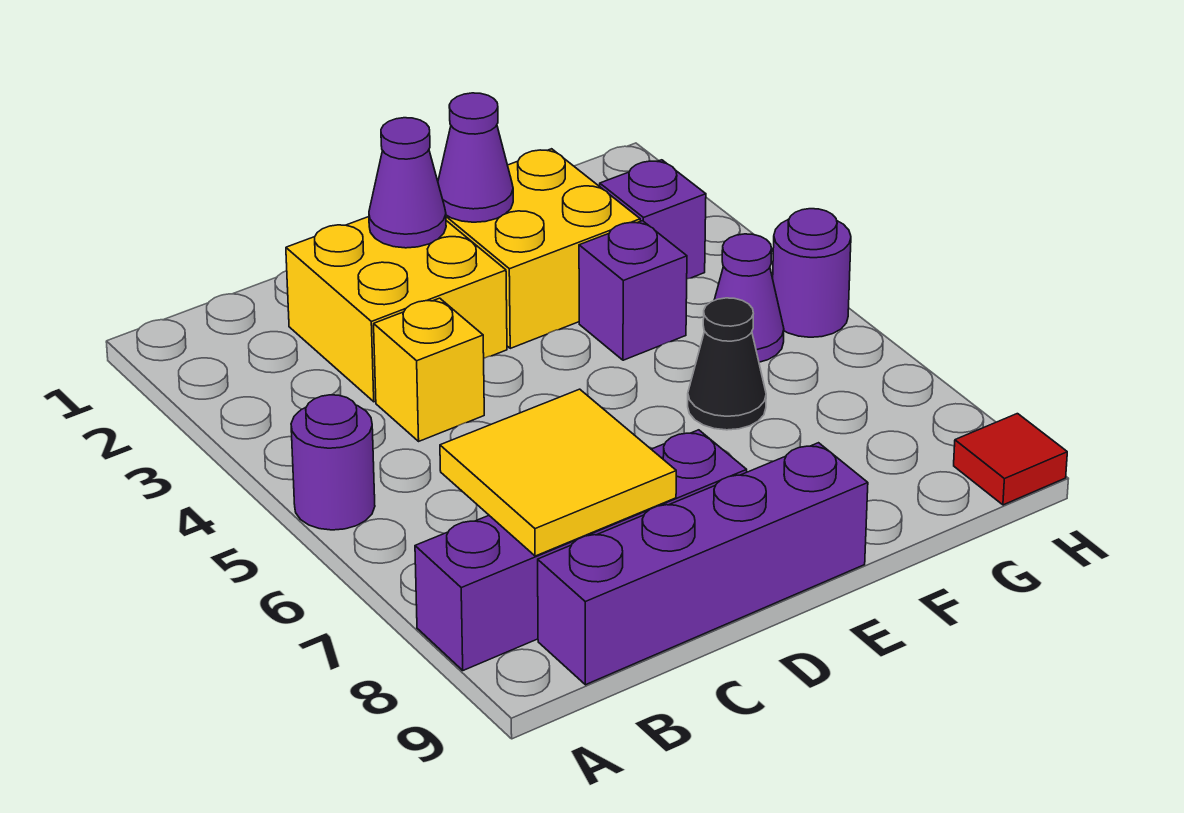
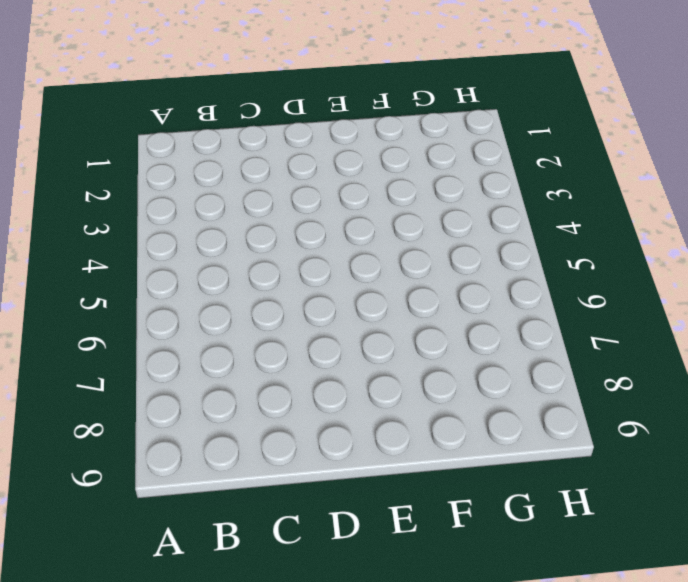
none -> purple 1x1 round brick [291,395,375,530]
none -> purple 1x4 brick [415,430,747,670]
none -> purple 1x4 brick [538,443,868,685]

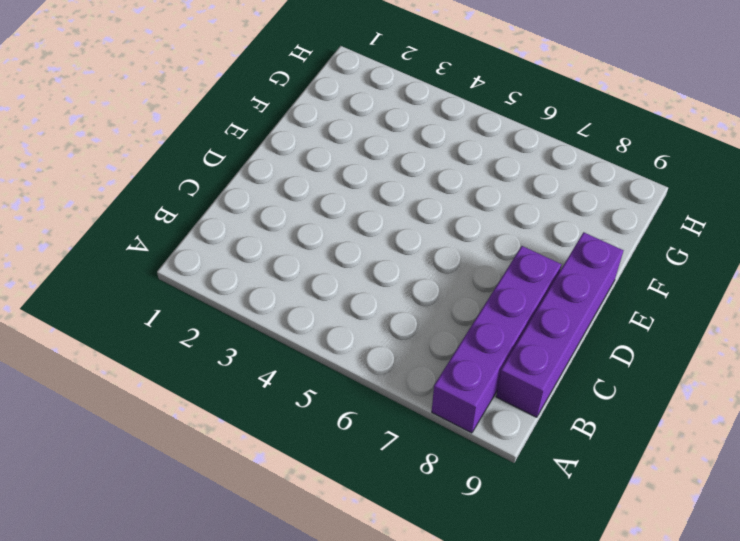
none -> purple 1x1 round brick [291,395,375,530]
none -> yellow 2x2 brick [286,217,507,402]
none -> yellow 1x1 brick [374,298,484,441]

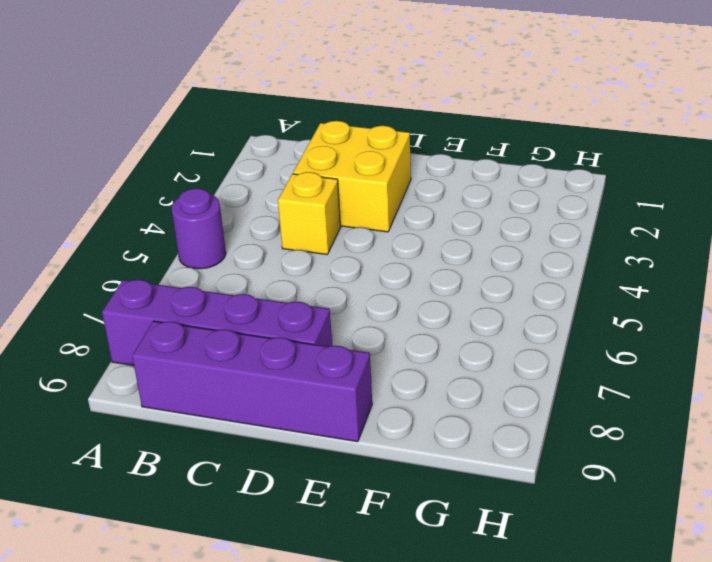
none -> yellow 2x2 brick [446,149,640,348]
none -> purple 1x1 brick [579,221,687,360]
none -> black 1x1 cone [688,298,766,430]

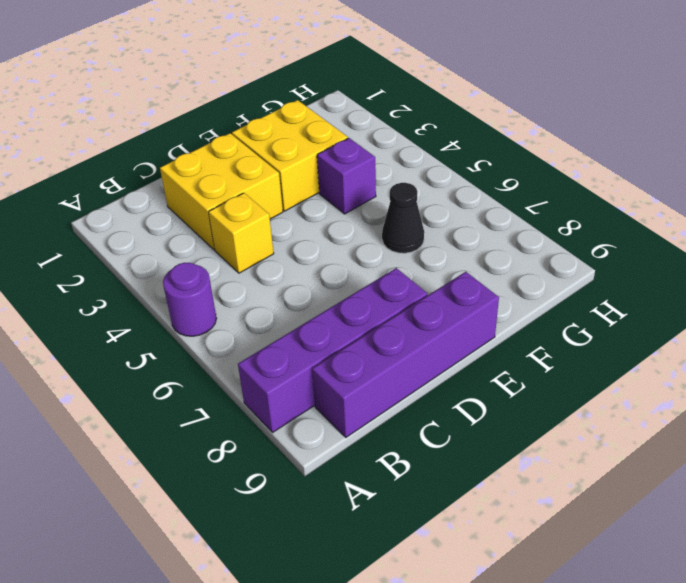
none -> purple 1x1 brick [600,160,706,279]
none -> purple 1x1 cone [714,234,784,362]
none -> purple 1x1 round brick [772,209,851,337]

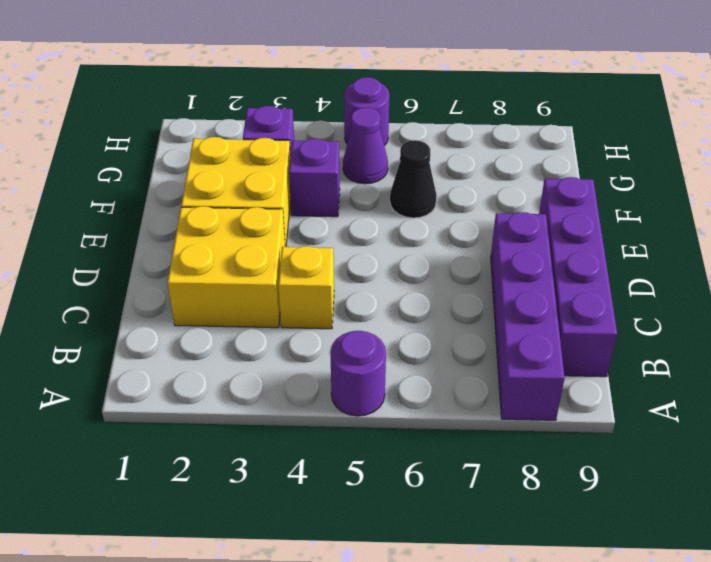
none -> red 1x1 tile [954,414,1067,505]
none -> yellow 2x2 tile [440,389,676,556]
none -> purple 1x1 cone [369,118,446,248]

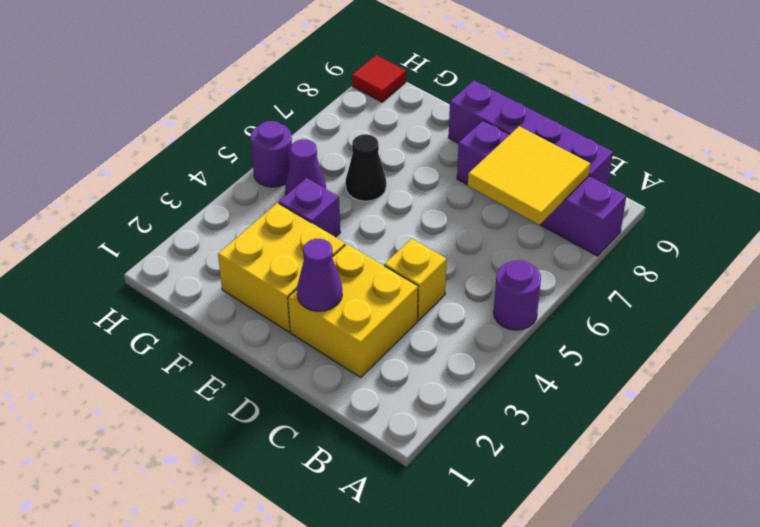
none -> purple 1x1 brick [600,160,706,279]
none -> purple 1x1 cone [438,93,513,222]

